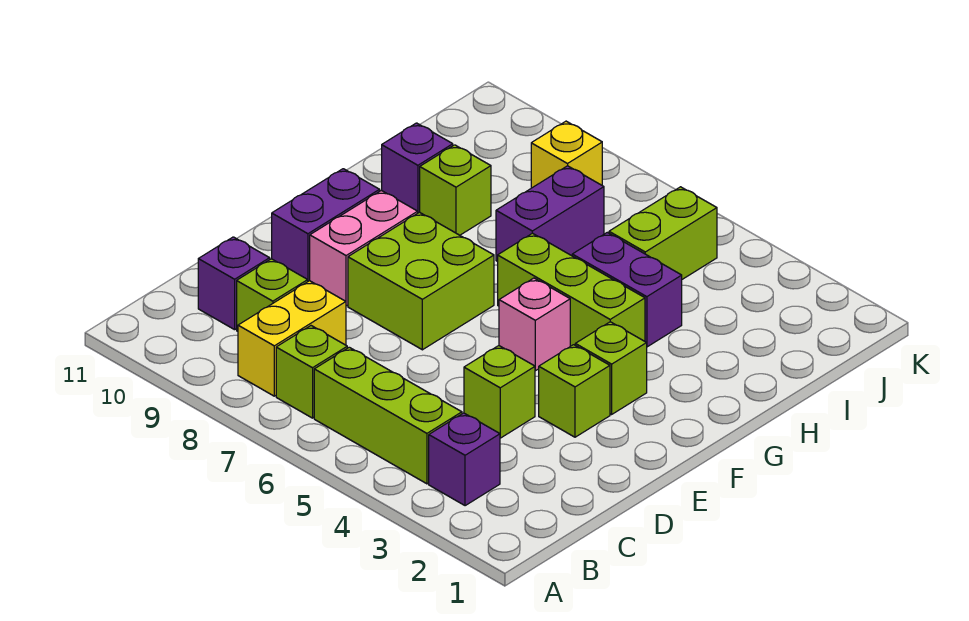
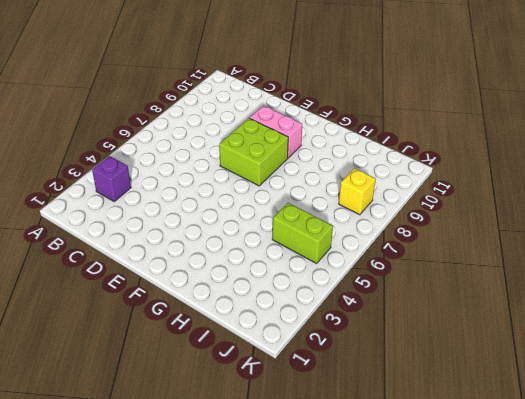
none -> lime 1x3 brick [314,347,462,484]
none -> lime 1x1 brick [276,326,347,418]
none -> yellow 1x2 brick [238,281,346,396]

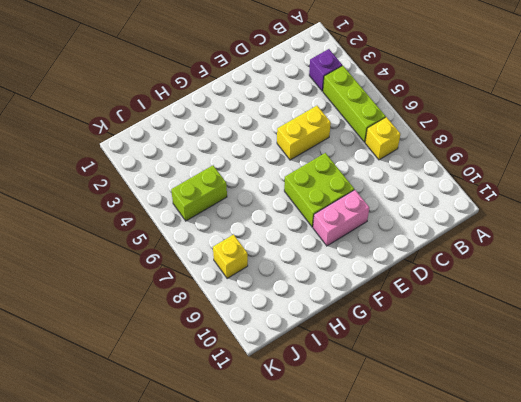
yellow 1x1 brick [365,117,400,160] -> lime 1x1 brick [276,326,347,418]
yellow 1x2 brick [277,106,331,160] -> yellow 1x2 brick moved to [238,281,346,396]
none -> lime 1x1 brick [237,259,308,331]
none -> purple 1x1 brick [198,237,270,330]
none -> lime 1x1 brick [464,346,535,438]

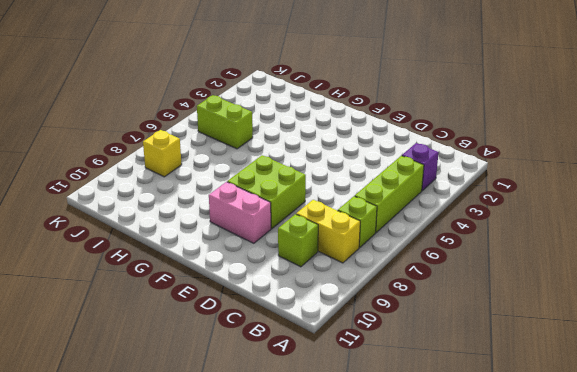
none -> purple 1x1 brick [198,237,270,330]
none -> lime 1x1 brick [464,346,535,438]
none -> lime 1x1 brick [539,345,610,437]

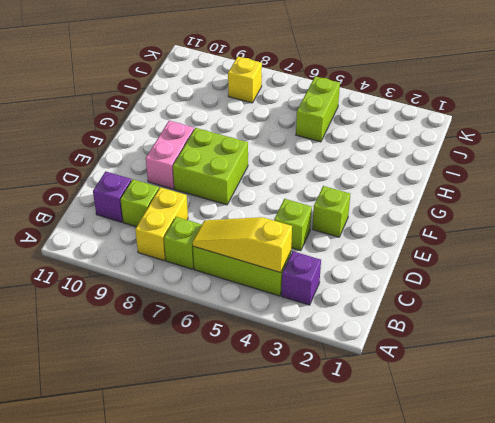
yellow 1x3 slope [193,217,292,273] -> none
none -> purple 1x2 brick [272,169,380,281]
none -> lime 1x1 brick [575,322,647,414]
none -> pink 1x1 brick [499,278,570,371]

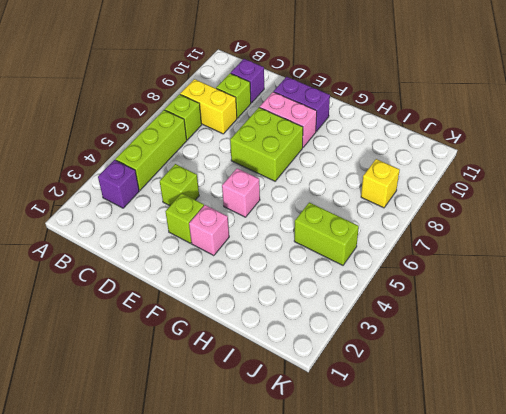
pink 1x1 brick [189,205,229,256] -> lime 1x1 brick [575,322,647,414]
none -> lime 1x3 brick [498,233,645,346]
none -> purple 1x2 brick [572,233,682,347]
none -> purple 1x2 brick [496,166,604,262]

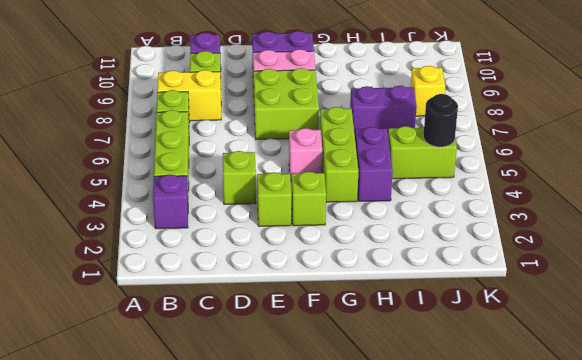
black 1x1 round brick [423,94,458,147] -> none
none -> lime 1x1 brick [420,145,491,235]
none -> purple 1x1 brick [382,123,453,213]

